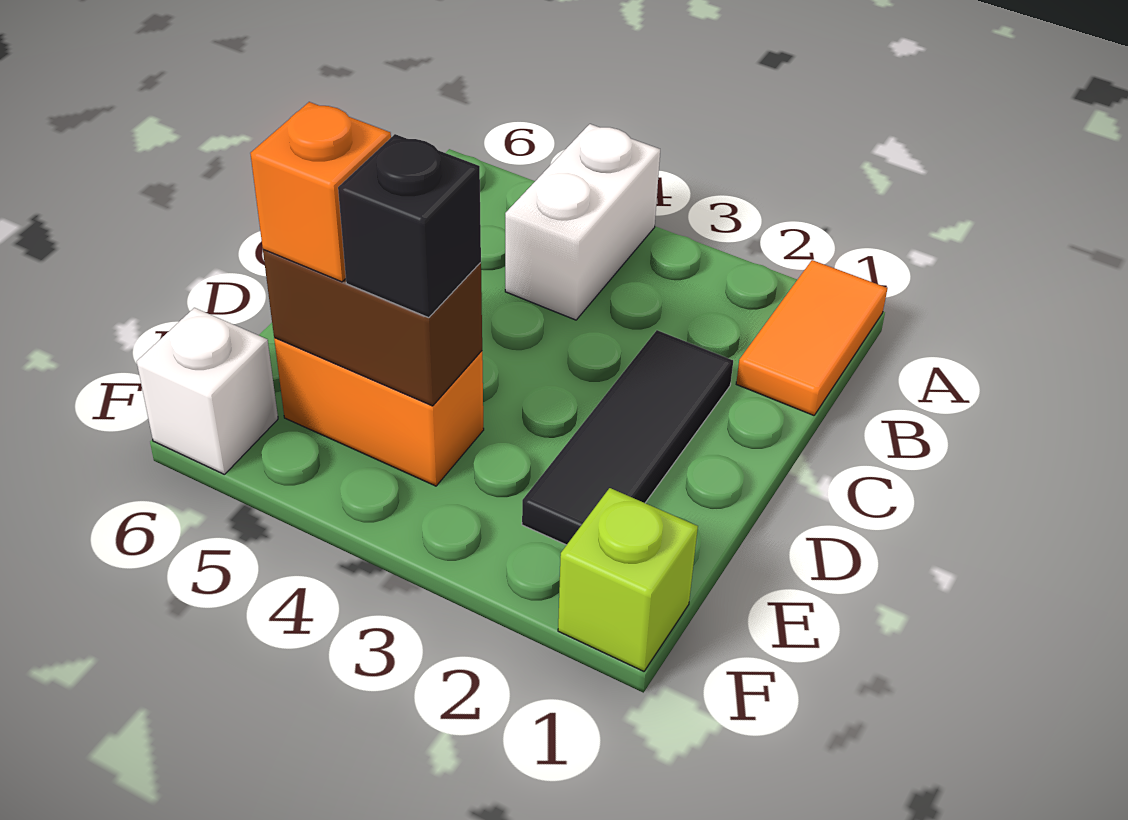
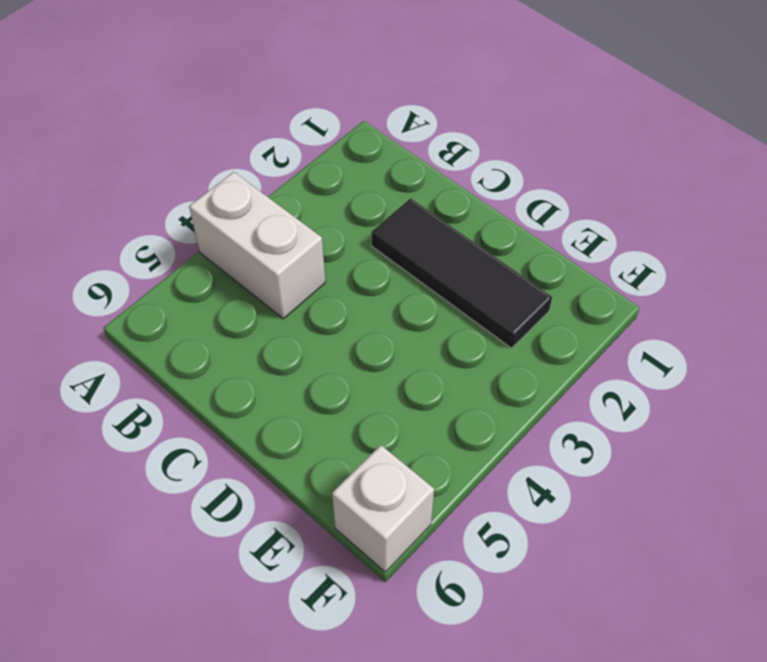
none -> orange 1x2 tile [736,260,887,415]
none -> orange 1x2 brick [274,338,484,486]

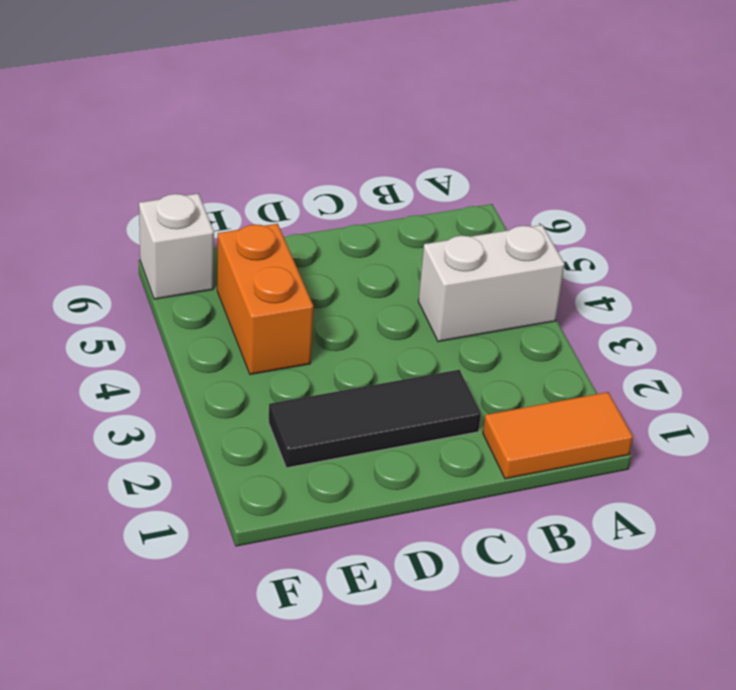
none -> lime 1x1 brick [558,488,698,671]
none -> brown 1x2 brick [263,249,482,406]

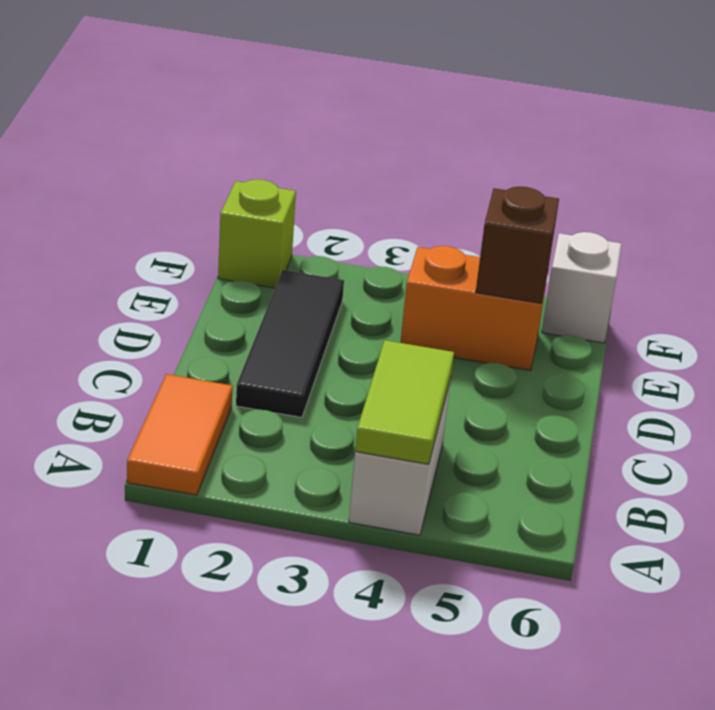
lime 1x2 tile [355,340,454,464] -> none
brown 1x1 brick [476,187,559,303] -> brown 1x2 brick [263,249,482,406]
none -> black 1x1 brick [338,134,481,318]
none -> orange 1x1 brick [250,102,391,282]

